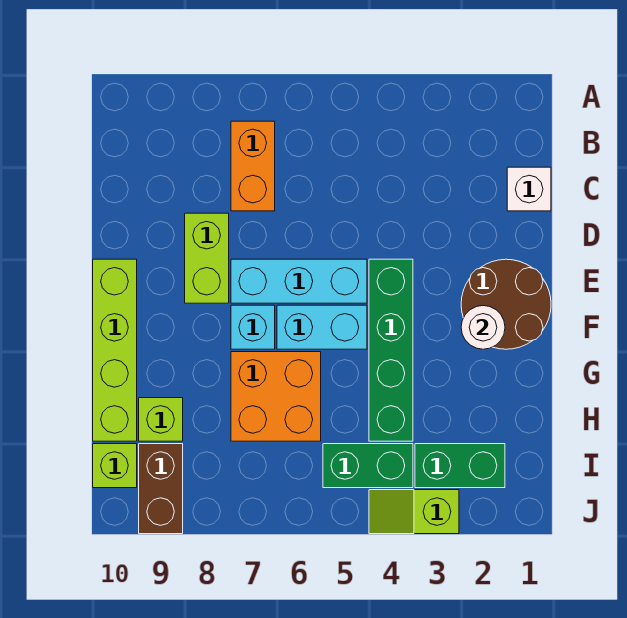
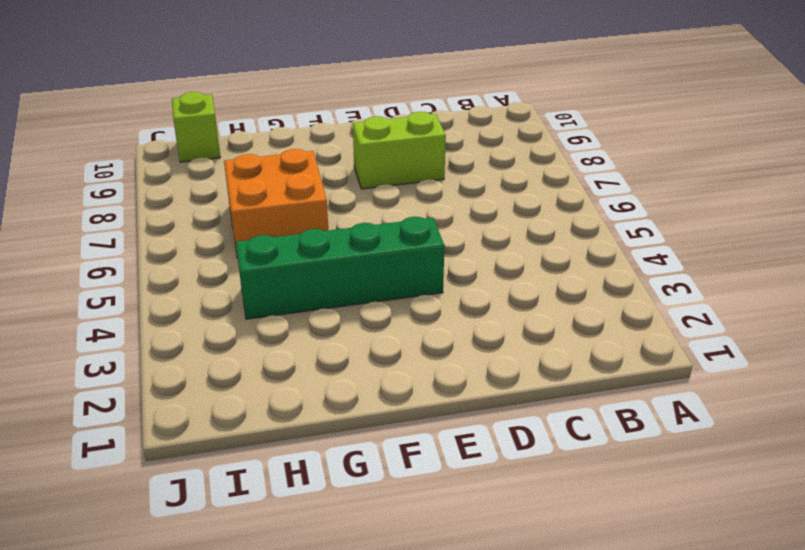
none -> orange 1x2 brick [231,121,275,211]
none -> white 1x1 brick [507,167,551,211]
none -> brown 2x2 round brick [461,259,551,349]

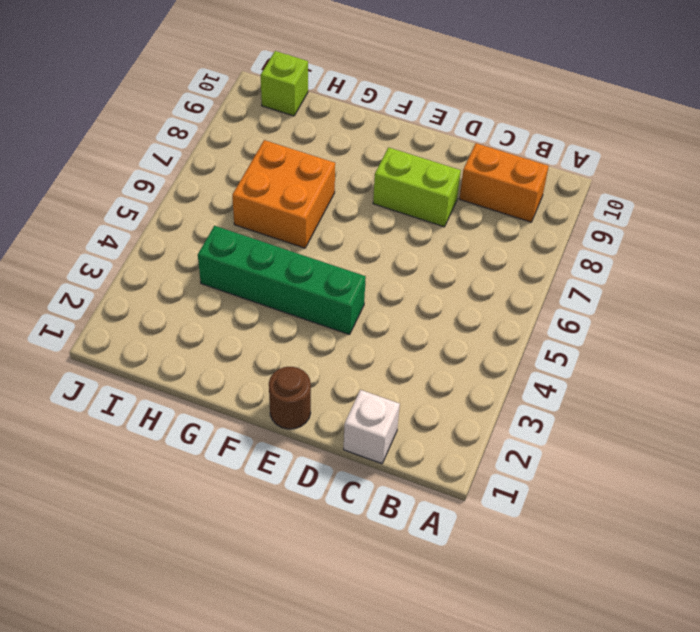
orange 1x2 brick [459,143,549,222] -> orange 1x2 brick moved to [231,121,275,211]
brown 1x1 round brick [269,367,311,429] -> brown 2x2 round brick [461,259,551,349]
none -> cyan 1x3 brick [231,259,367,303]
none -> lime 1x4 brick [93,259,137,441]
none -> cyan 1x2 brick [277,305,367,349]

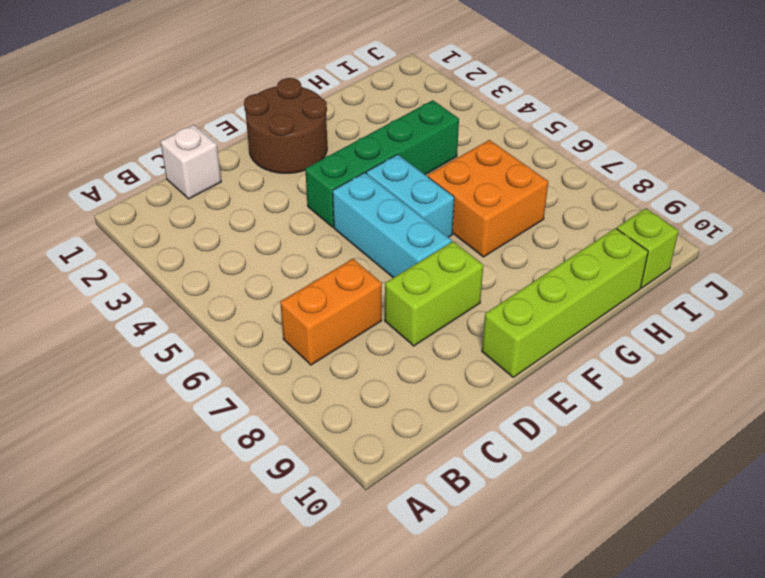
none -> cyan 1x1 brick [231,305,275,349]
none -> lime 1x1 brick [139,398,183,441]
none -> green 1x2 brick [415,444,505,488]

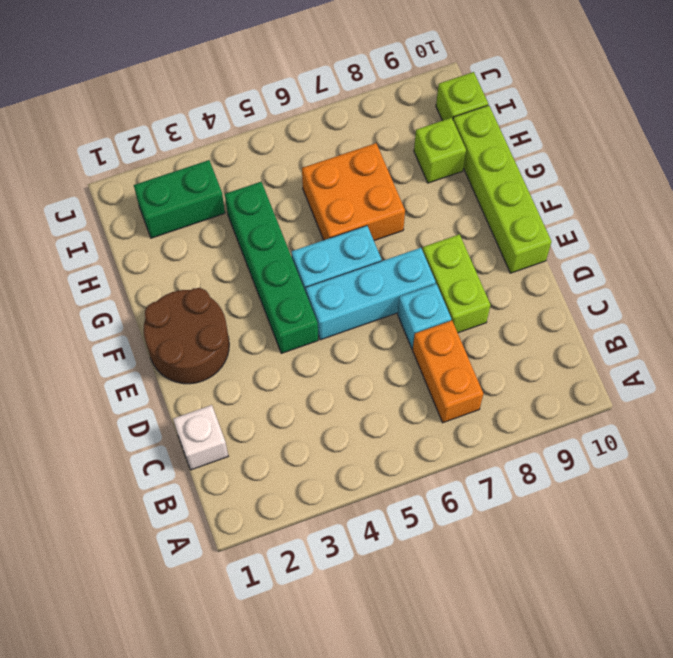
cyan 1x1 brick [398,284,451,349] -> cyan 1x1 brick moved to [231,305,275,349]
none -> green 1x2 brick [323,444,413,488]
none -> brown 1x2 brick [139,444,183,534]
none -> lime 1x2 slope [369,490,459,534]

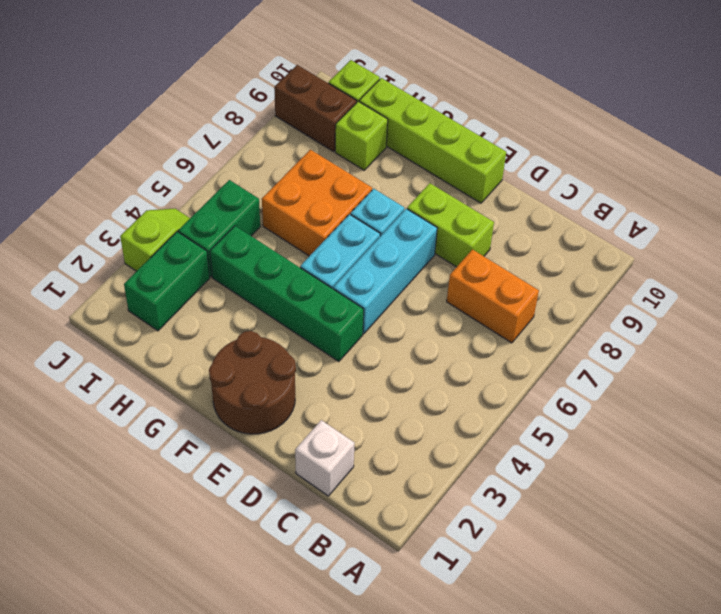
none -> white 1x1 round brick [461,306,505,349]

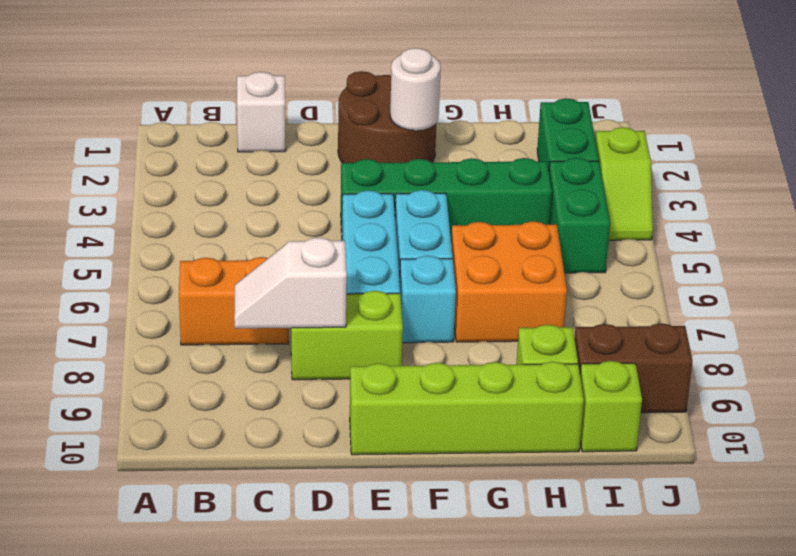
white 1x2 slope [234,237,347,328] -> none

